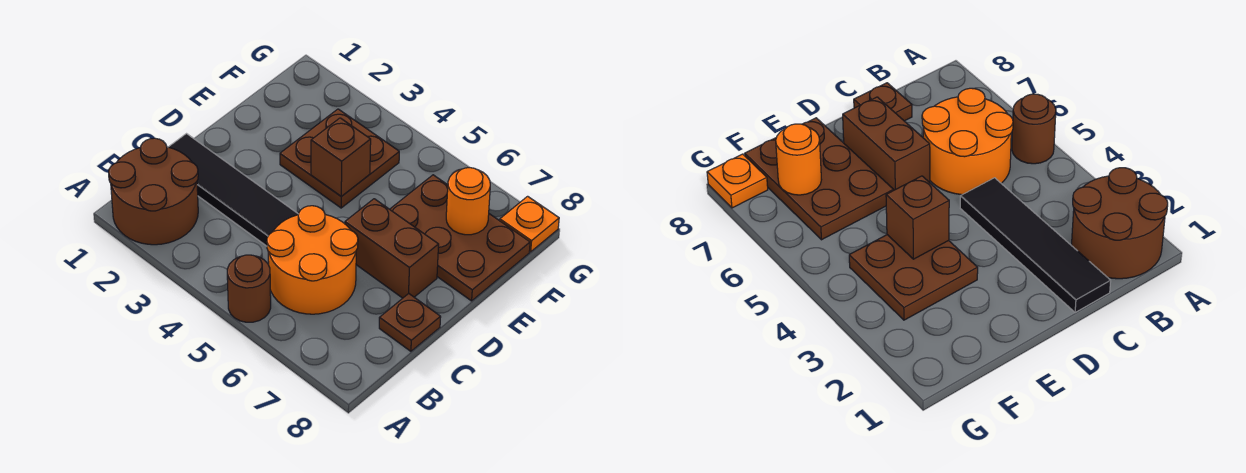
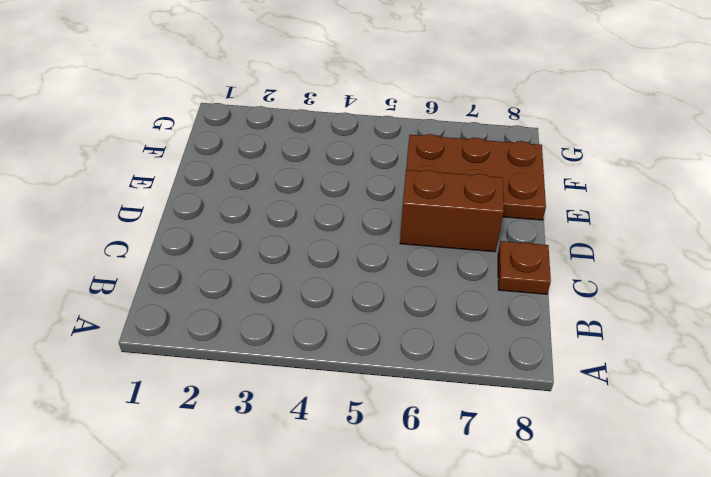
none -> brown 2x2 round brick [109,138,198,245]
none -> brown 1x1 round brick [227,255,271,322]

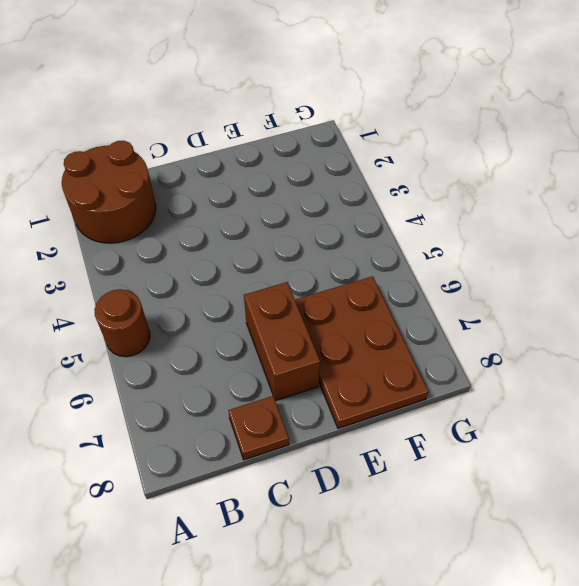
none -> orange 2x2 round brick [267,206,358,314]
none -> black 1x4 tile [169,134,298,246]

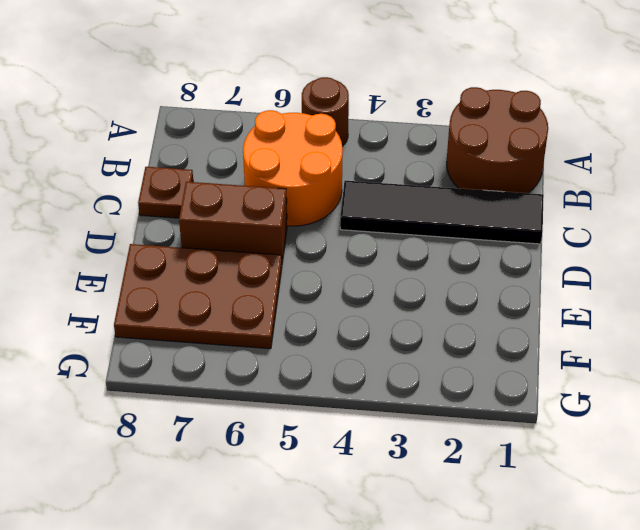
none -> brown 2x2 plate [280,109,399,208]
none -> orange 1x1 plate [500,196,559,252]

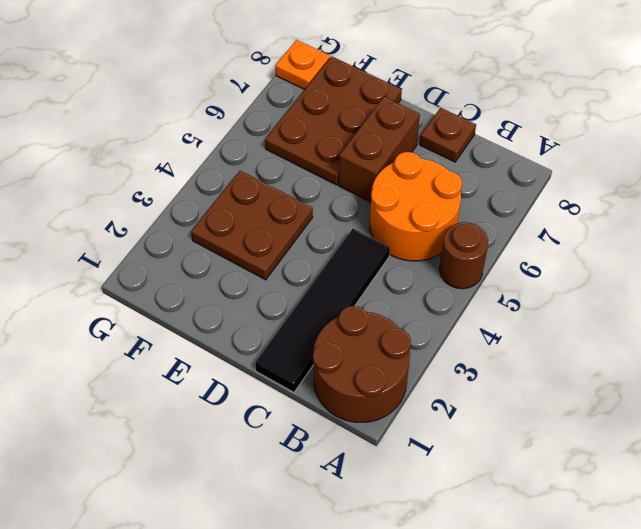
none -> brown 1x1 brick [311,118,371,196]
none -> orange 1x1 round brick [446,168,490,235]

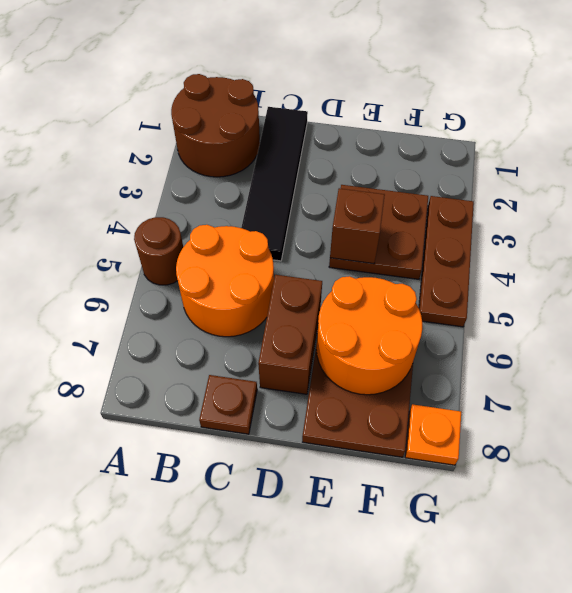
orange 2x2 round brick [316,276,422,395] -> orange 1x1 round brick [446,168,490,235]
brown 1x3 plate [419,196,474,327] -> none

